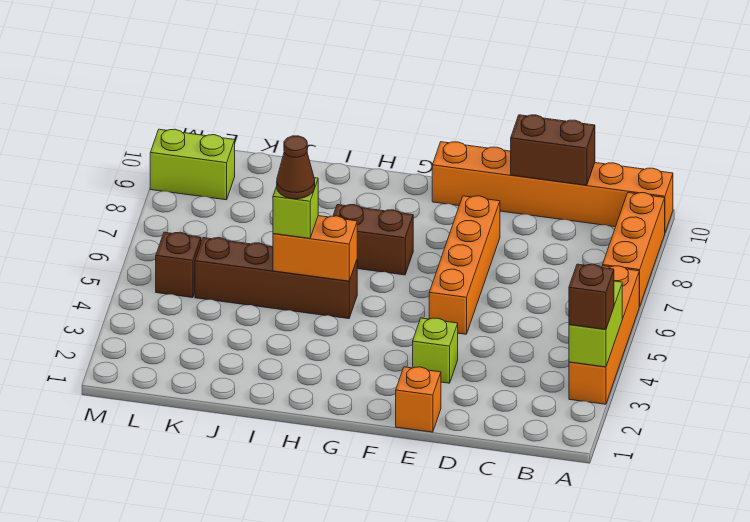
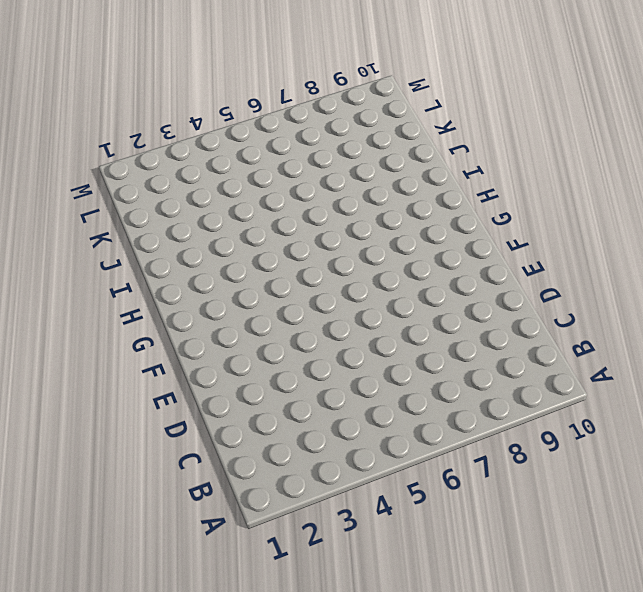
none -> orange 1x4 brick [569,266,640,404]
none -> orange 1x3 brick [603,193,665,306]
none -> orange 1x6 brick [432,142,673,232]

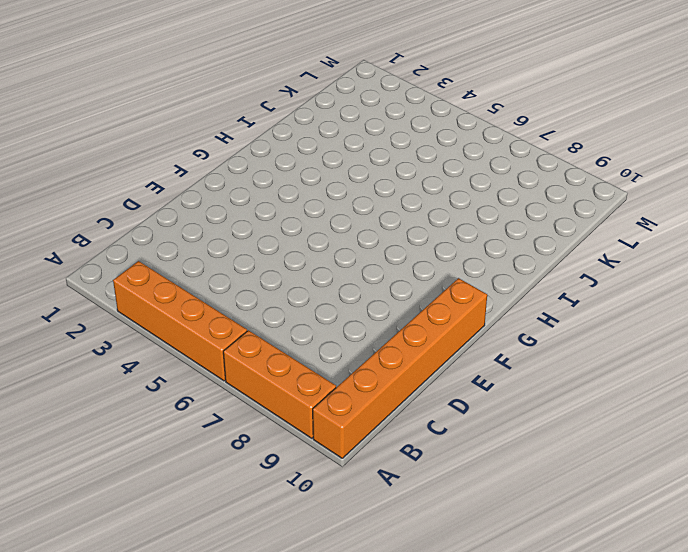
none -> orange 1x1 brick [396,367,441,432]
none -> lime 1x1 brick [413,318,458,383]
none -> orange 1x4 brick [429,196,500,334]

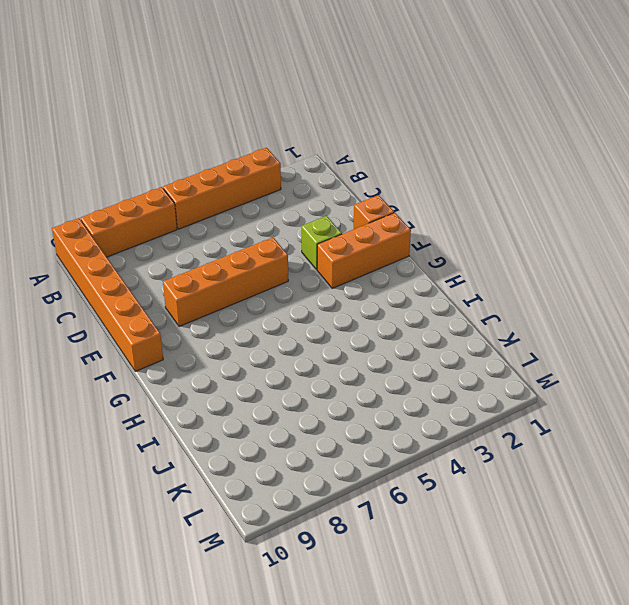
orange 1x3 brick [317,213,411,288] -> none
none -> brown 1x2 brick [333,205,413,275]
none -> brown 1x4 brick [195,238,357,319]
none -> brown 1x1 brick [156,232,201,298]

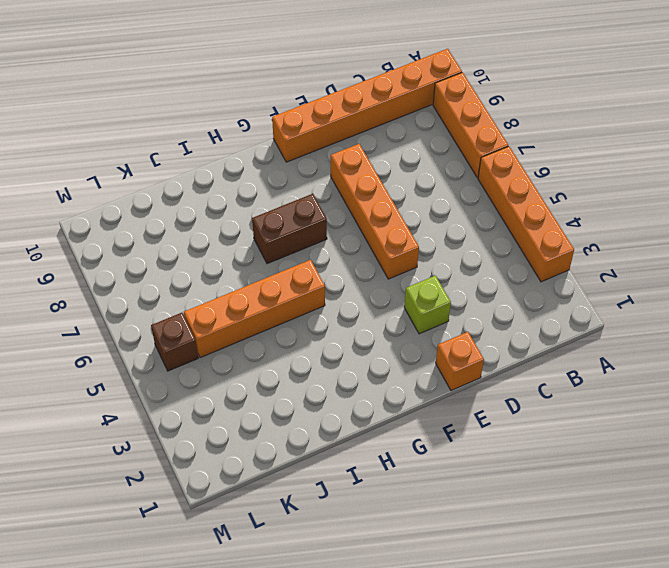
orange 1x4 brick [184,260,325,358] -> brown 1x4 brick [195,238,357,319]
none -> lime 1x2 brick [150,129,235,200]
none -> lime 1x2 brick [569,281,622,367]
none -> brown 1x2 brick [511,115,595,185]

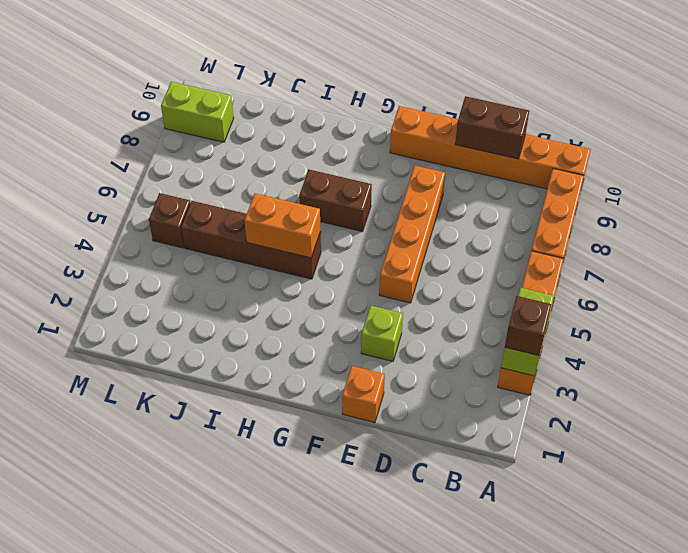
none -> lime 1x1 brick [273,178,318,238]
none -> brown 1x1 cone [277,136,315,199]

